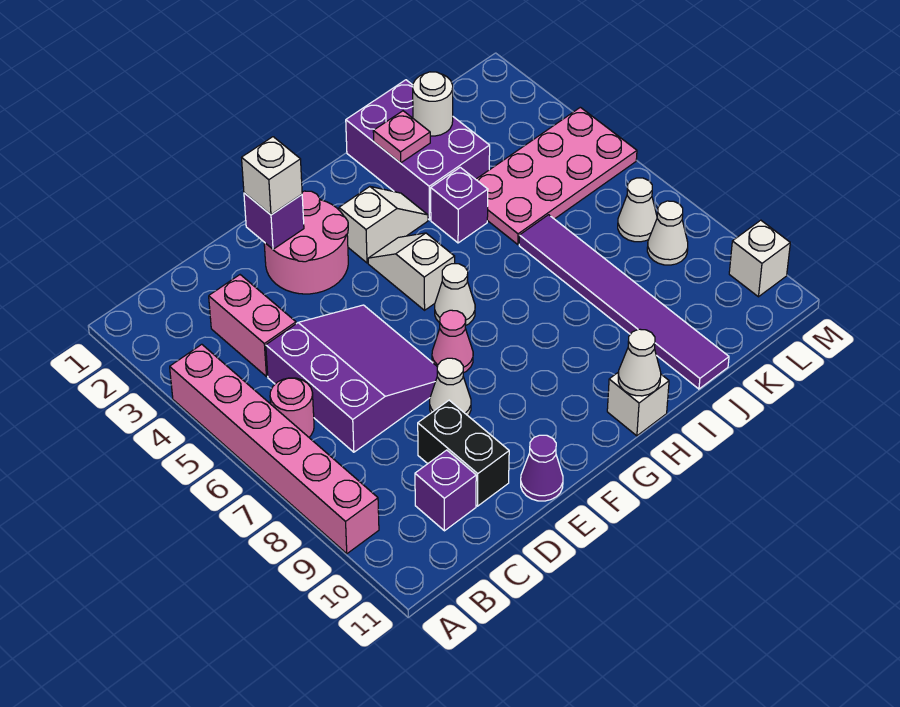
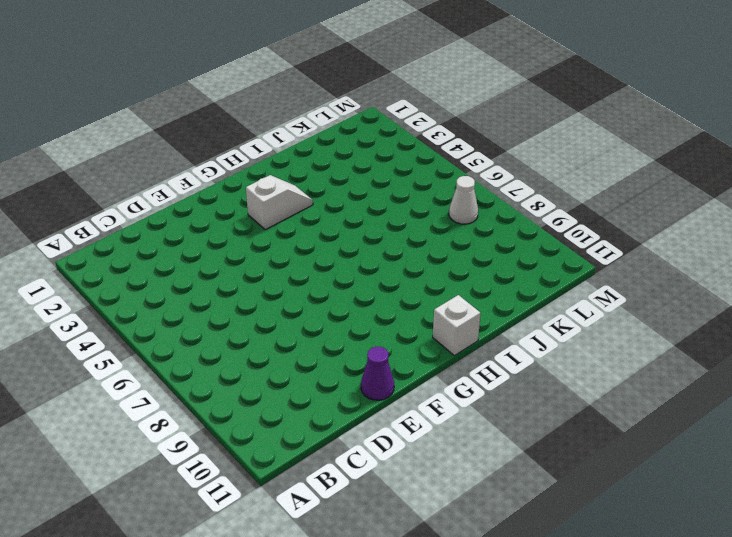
none -> pink 1x6 brick [170,344,379,554]
none -> pink 1x1 round brick [270,378,314,437]
none -> pink 1x2 brick [209,275,296,377]

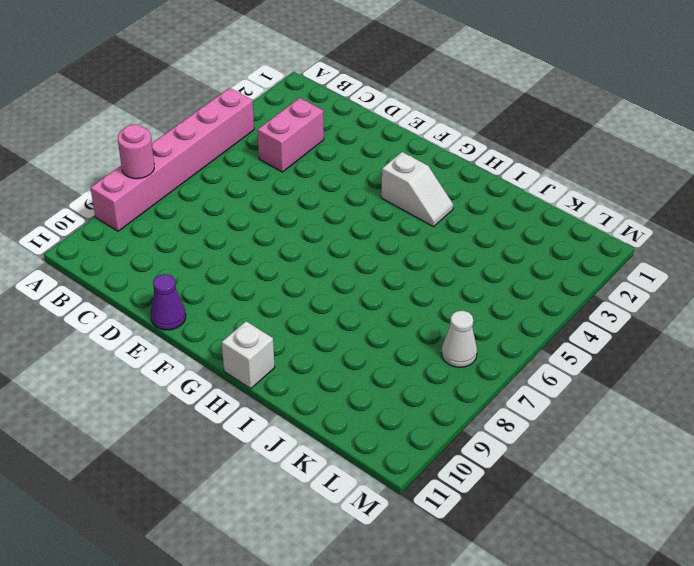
pink 1x1 round brick [118,124,154,179] -> pink 1x1 round brick moved to [270,378,314,437]
none -> purple 3x3 slope [266,305,437,452]
none -> purple 1x1 brick [415,450,476,531]
none -> black 1x2 brick [418,400,509,506]

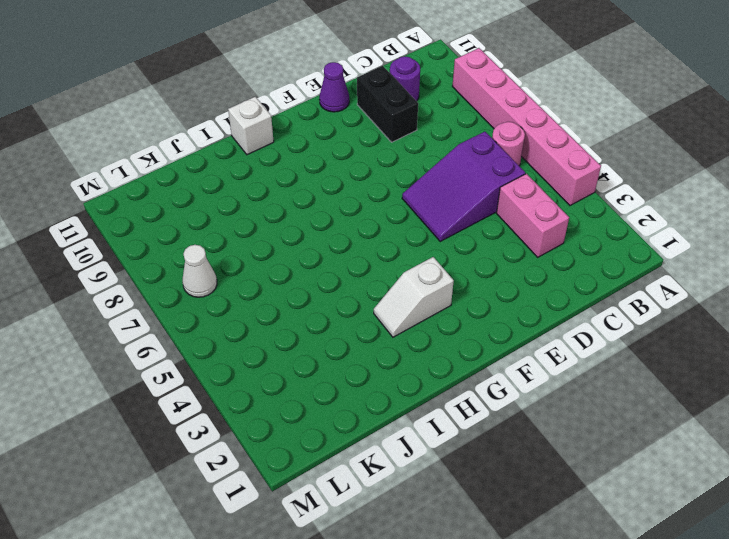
purple 2x3 slope [402,132,525,241] -> purple 3x3 slope [266,305,437,452]
purple 1x1 round brick [390,56,420,101] -> purple 1x1 brick [415,450,476,531]
none -> pink 2x2 round brick [264,191,348,294]
none -> white 1x1 cone [430,358,471,416]
none -> pink 1x1 cone [432,310,473,373]

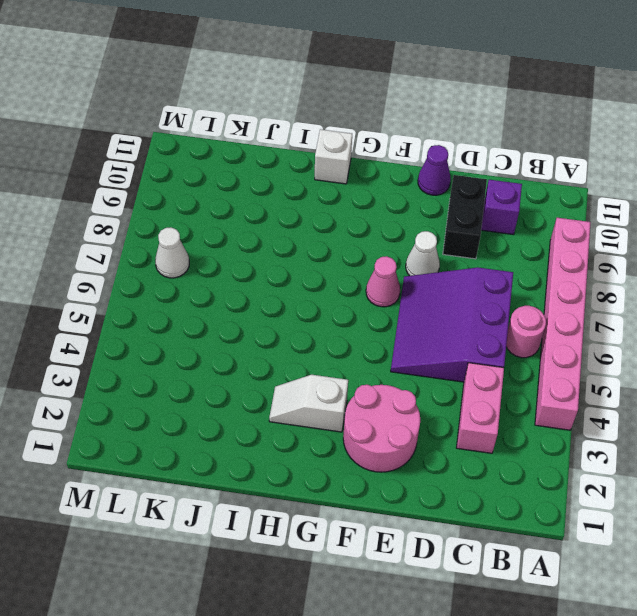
none -> white 1x2 slope [368,233,455,310]
none -> white 1x1 cone [435,264,475,326]
none -> purple 2x3 brick [346,80,490,220]

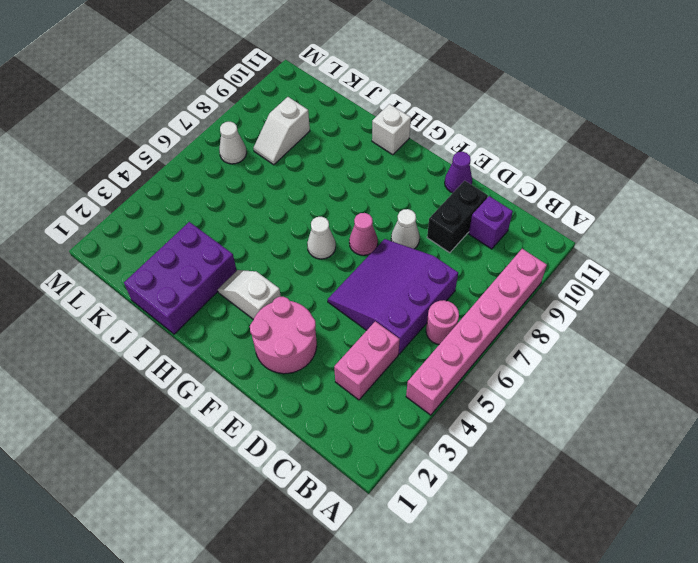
white 1x2 slope [254,97,310,165] -> white 1x2 slope moved to [368,233,455,310]
none -> purple 1x1 brick [431,167,488,243]
none -> pink 2x4 plate [476,107,637,245]
none -> purple 1x6 tile [519,215,729,389]

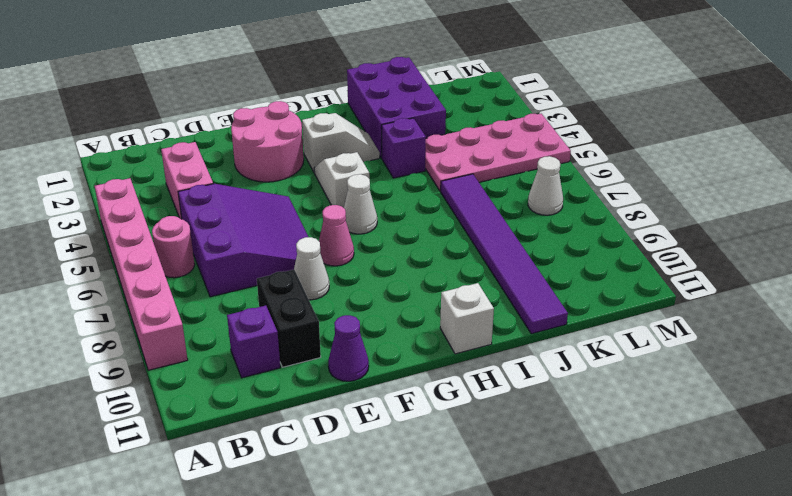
none -> white 1x1 cone [647,201,688,265]
none -> white 1x1 brick [729,220,790,297]
none -> purple 1x1 brick [244,193,304,249]

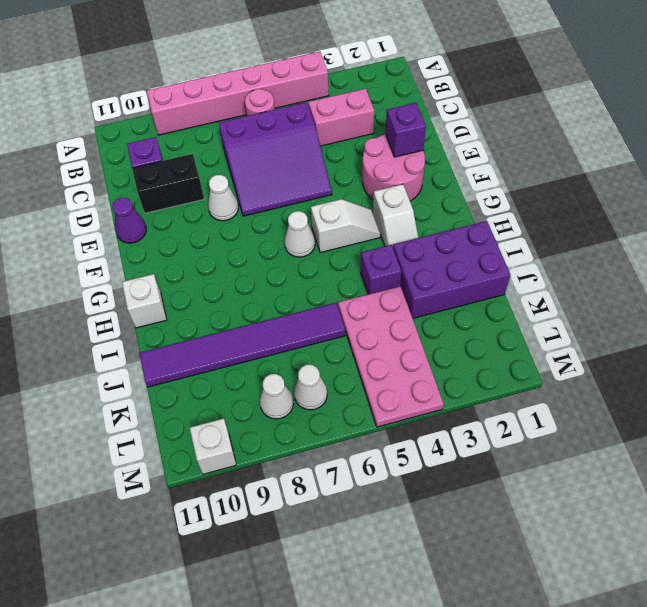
none -> pink 1x1 cone [432,310,473,373]
none -> white 1x1 cone [618,329,661,396]
none -> pink 1x1 plate [373,111,430,163]

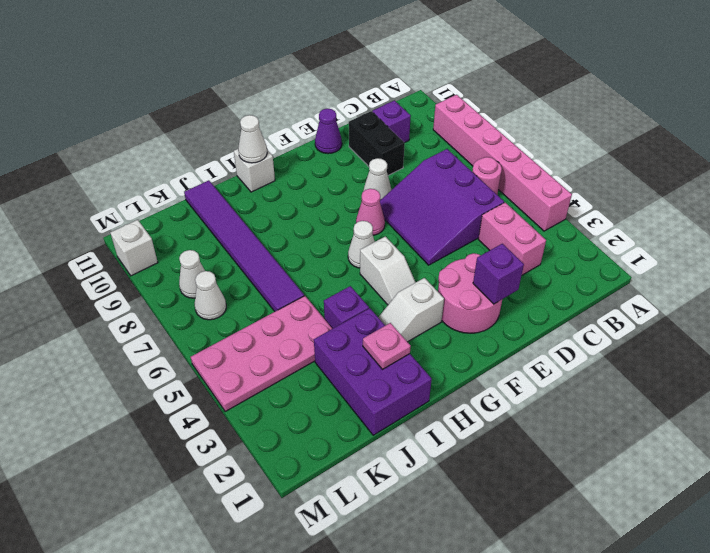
none -> white 1x1 round brick [413,72,453,136]
none -> white 1x1 brick [242,137,302,215]

